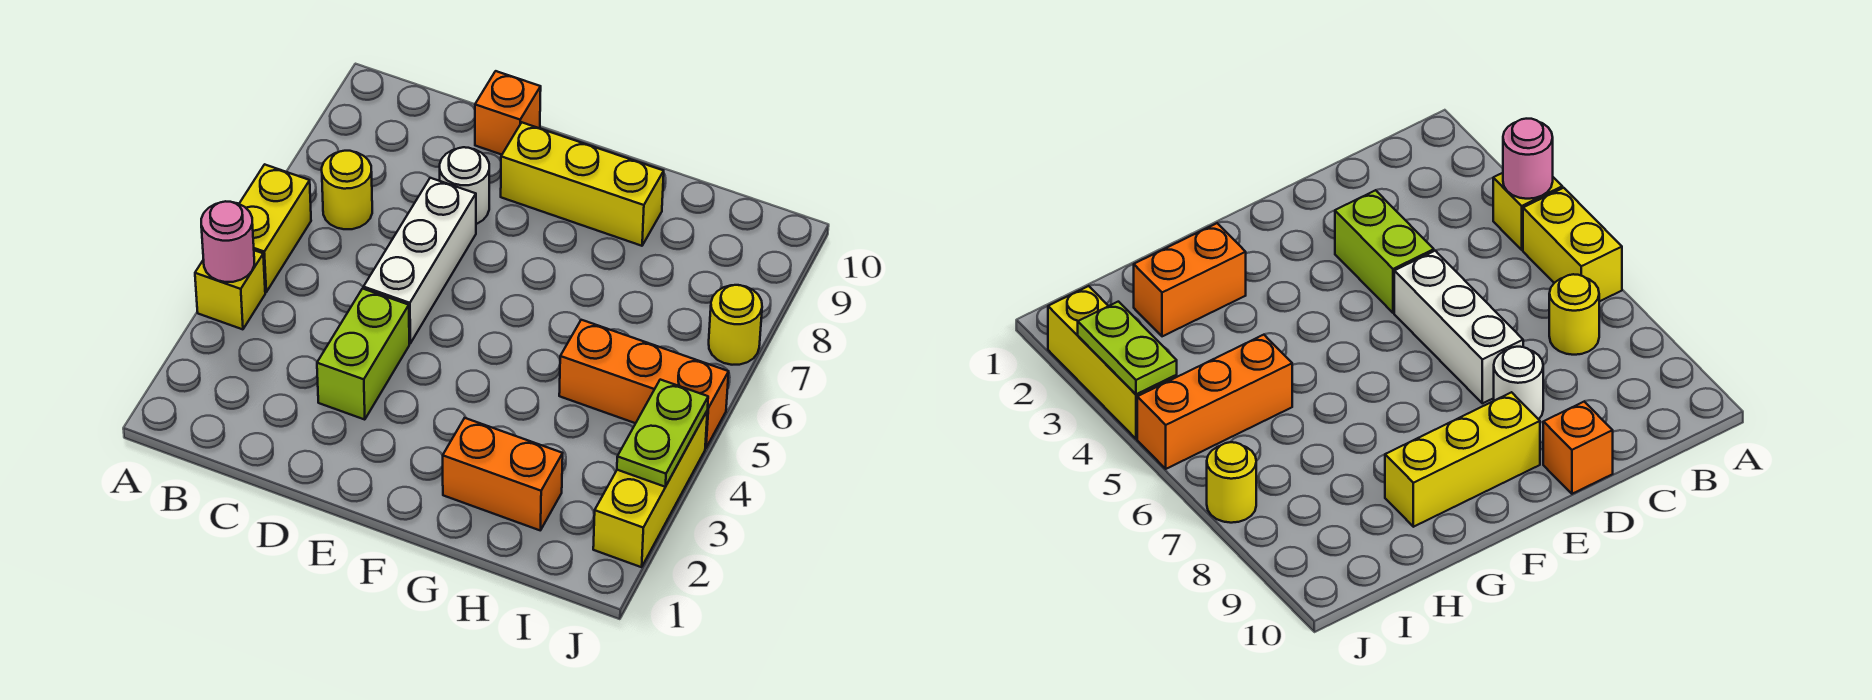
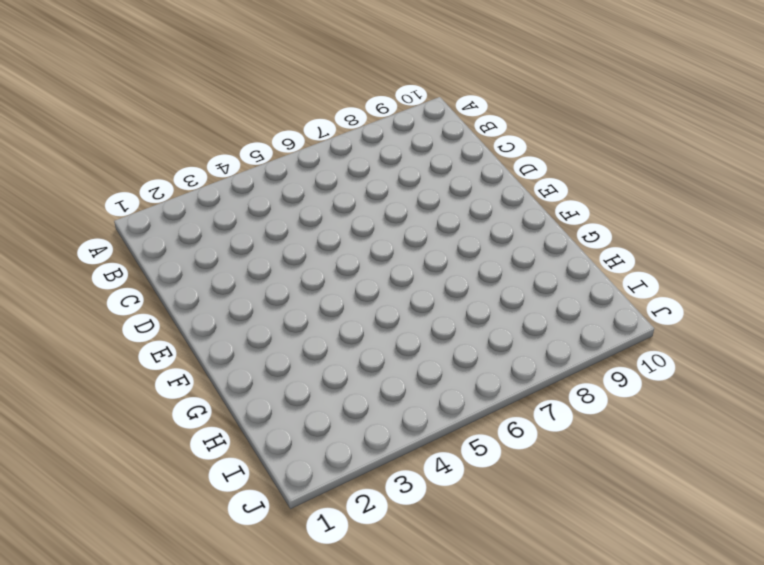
none -> yellow 1x1 brick [195,250,265,329]
none -> yellow 1x2 brick [239,164,311,292]
none -> yellow 1x1 round brick [322,151,372,229]

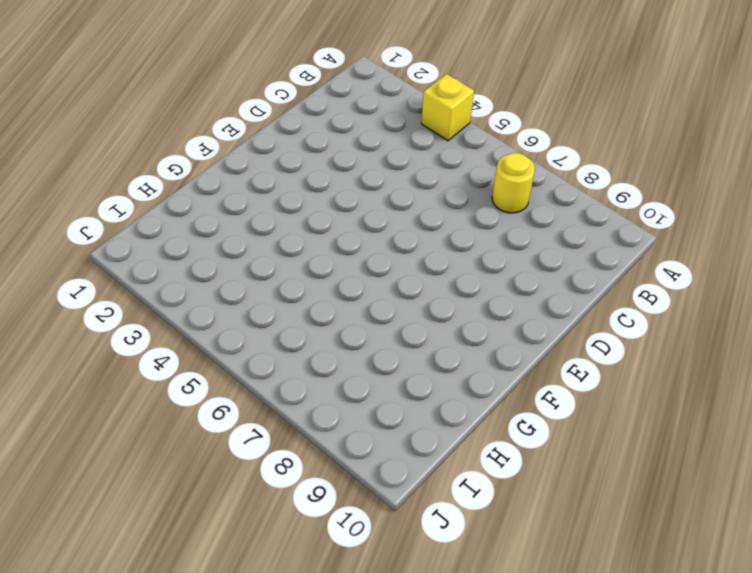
none -> yellow 1x2 brick [239,164,311,292]
none -> lime 1x2 brick [317,289,409,420]
none -> white 1x3 brick [364,178,476,343]

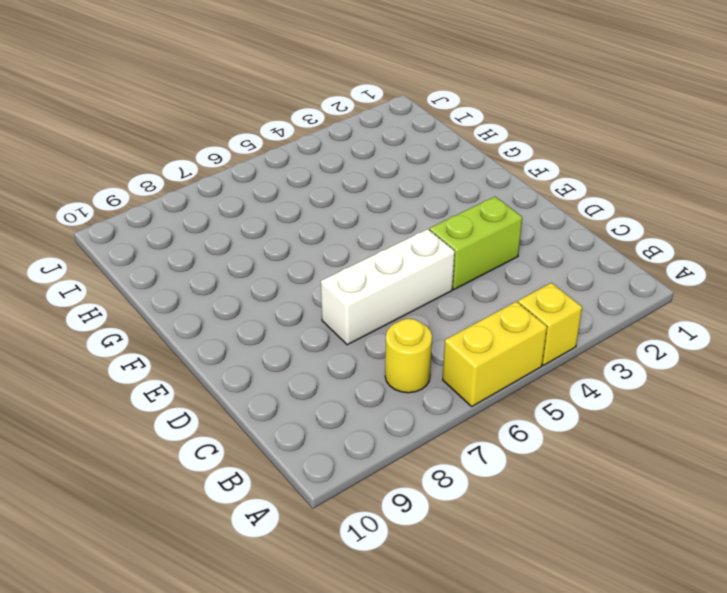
none -> white 1x1 round brick [440,147,489,224]
none -> orange 1x1 brick [475,71,541,155]
none -> yellow 1x3 brick [501,123,664,246]

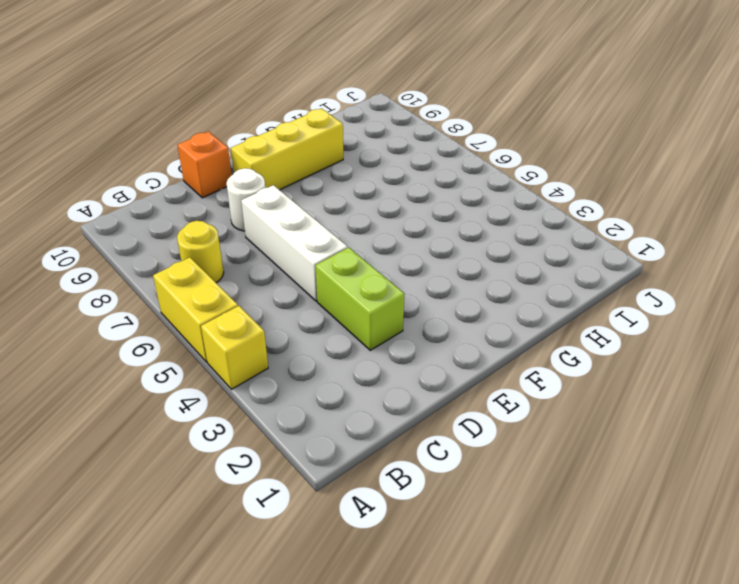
none -> orange 1x2 brick [443,418,563,530]
none -> orange 1x3 brick [559,320,729,448]
none -> yellow 1x3 brick [593,412,707,567]

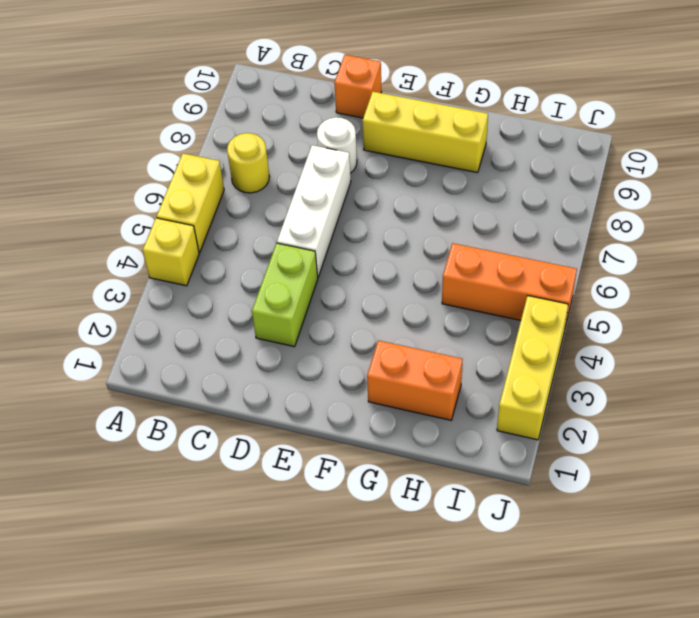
none -> yellow 1x1 round brick [709,285,762,365]
none -> pink 1x1 round brick [201,201,254,282]
none -> lime 1x2 plate [617,380,708,487]

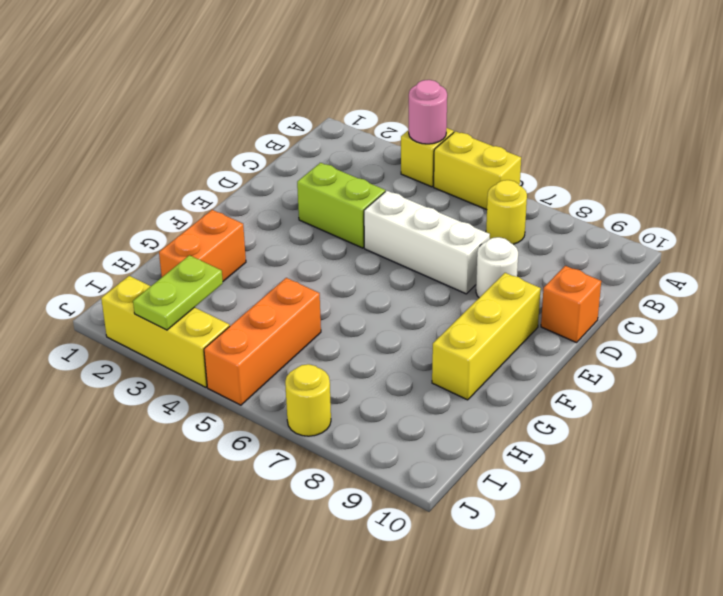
lime 1x2 plate [133,255,223,330] -> lime 1x2 plate turned to [617,380,708,487]

